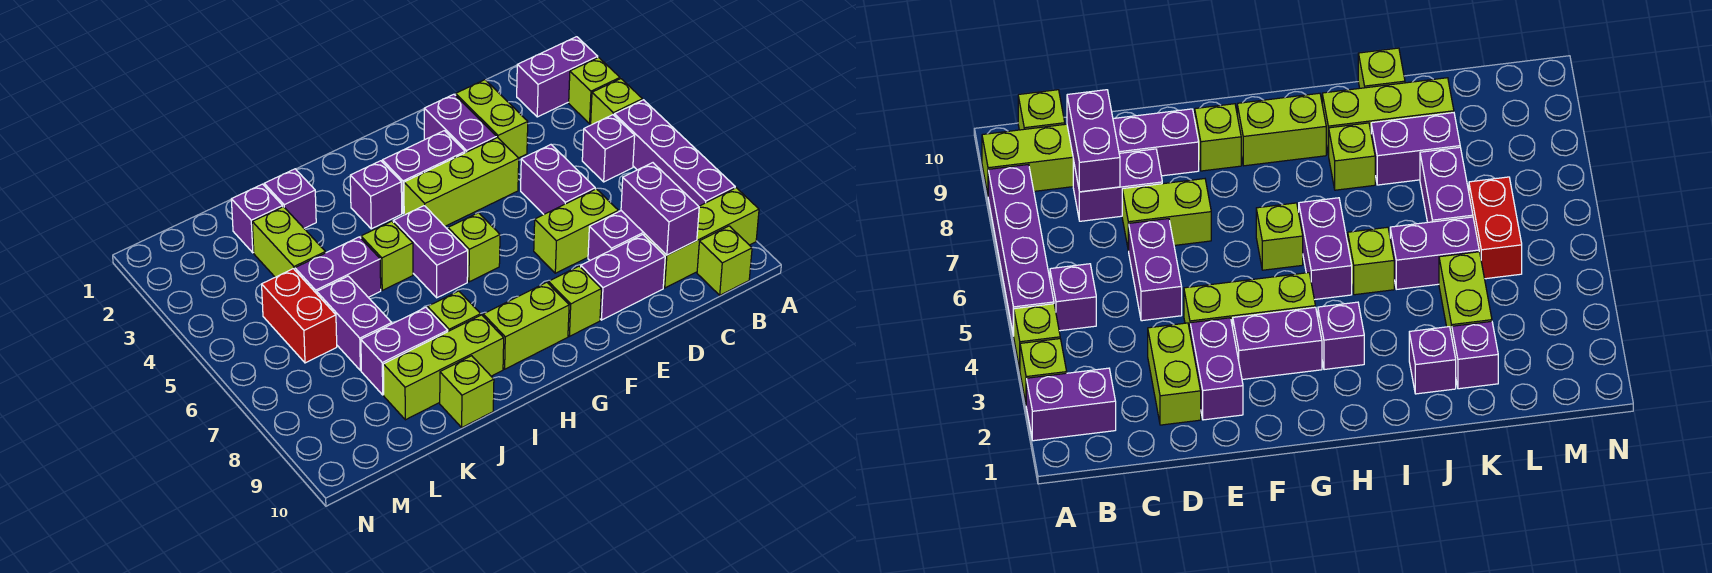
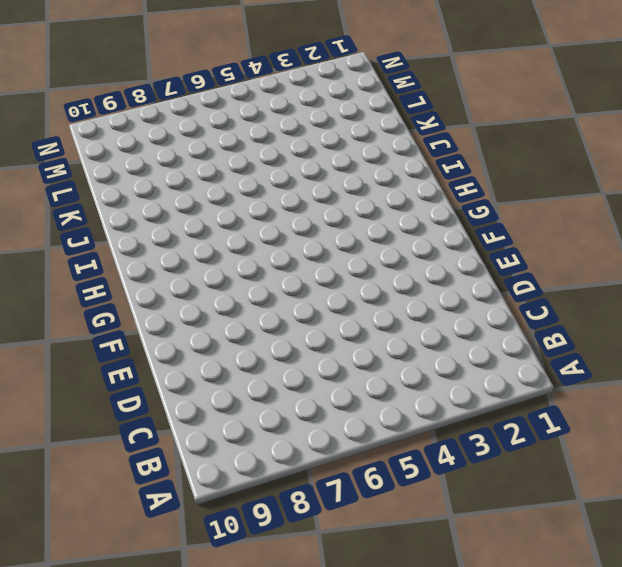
none -> purple 1x2 brick [517,37,598,117]
none -> lime 1x1 brick [569,57,620,123]
none -> lime 1x1 brick [591,79,642,125]
none -> purple 1x4 brick [614,100,735,206]

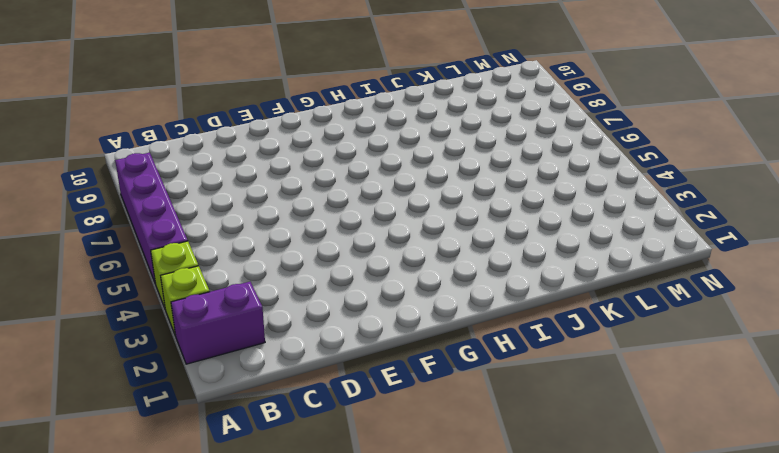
none -> lime 1x3 brick [644,188,759,288]
none -> purple 1x1 brick [582,115,635,182]
none -> lime 1x1 brick [697,226,752,295]
none -> purple 1x2 brick [588,211,645,260]

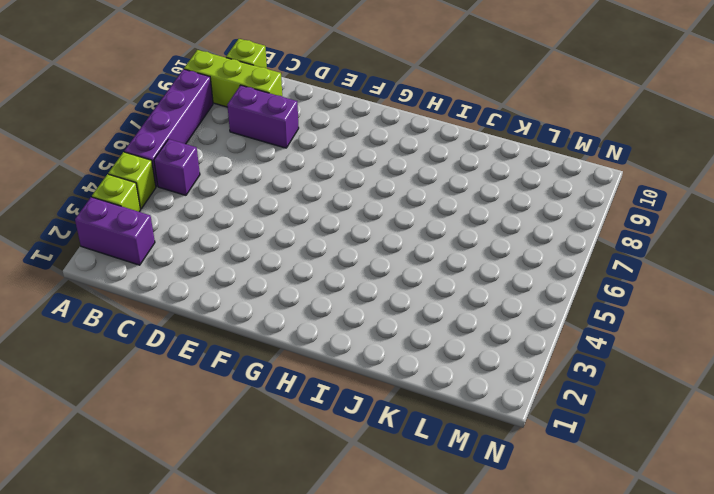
none -> lime 1x2 brick [455,80,528,158]
none -> purple 1x2 brick [521,145,595,214]
none -> lime 1x2 brick [534,189,618,273]
none -> purple 1x2 brick [581,235,665,320]

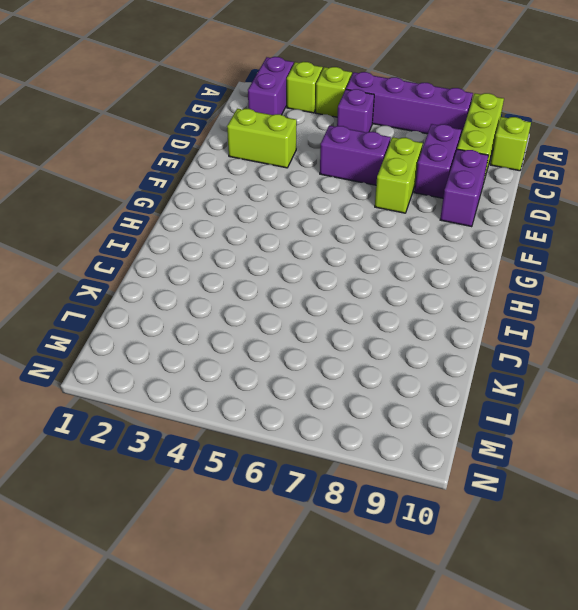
none -> purple 1x2 brick [424,94,497,153]
none -> lime 1x3 brick [404,138,519,226]
none -> purple 1x2 brick [382,131,465,213]
none -> lime 1x1 brick [548,266,601,336]

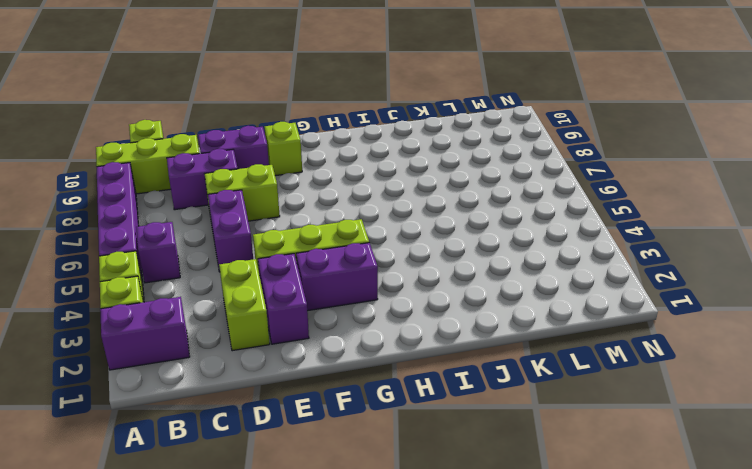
none -> lime 1x1 brick [448,213,500,282]
none -> lime 1x2 brick [483,282,569,369]
none -> purple 1x1 brick [350,161,402,229]
none -> purple 1x2 brick [394,206,468,298]

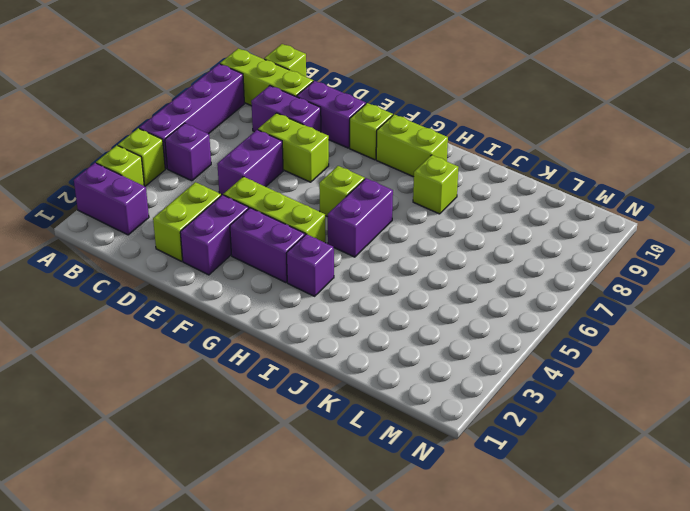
none -> lime 1x1 brick [361,221,413,290]
none -> lime 1x3 brick [383,315,504,420]
none -> purple 1x1 brick [264,169,316,228]
none -> purple 1x2 brick [295,237,381,297]

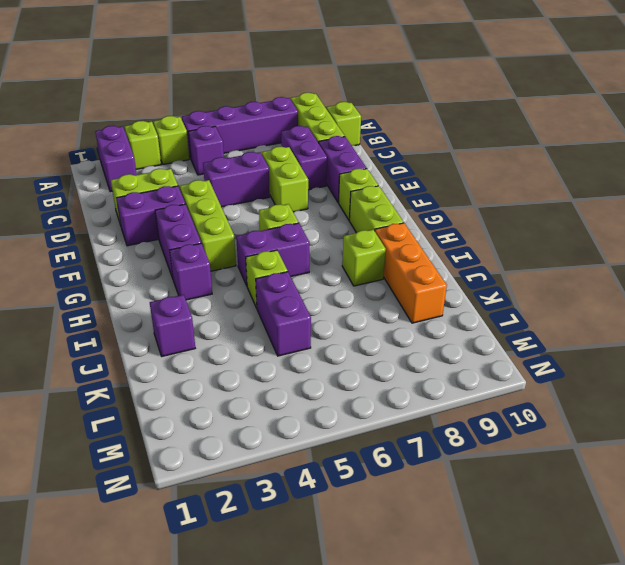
orange 1x3 brick [375,223,447,323] -> lime 1x3 brick [383,315,504,420]
none -> purple 1x2 brick [361,307,448,395]
none -> lime 1x1 brick [440,356,494,427]
none -> purple 1x1 brick [231,184,283,253]
none -> lime 1x2 brick [252,207,325,277]

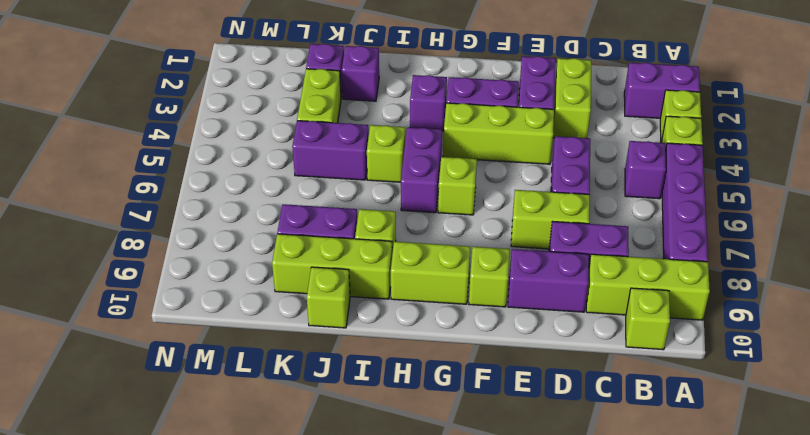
none -> purple 1x2 brick [317,276,392,371]
none -> red 1x2 brick [262,269,337,363]
none -> purple 1x2 brick [621,163,699,255]

